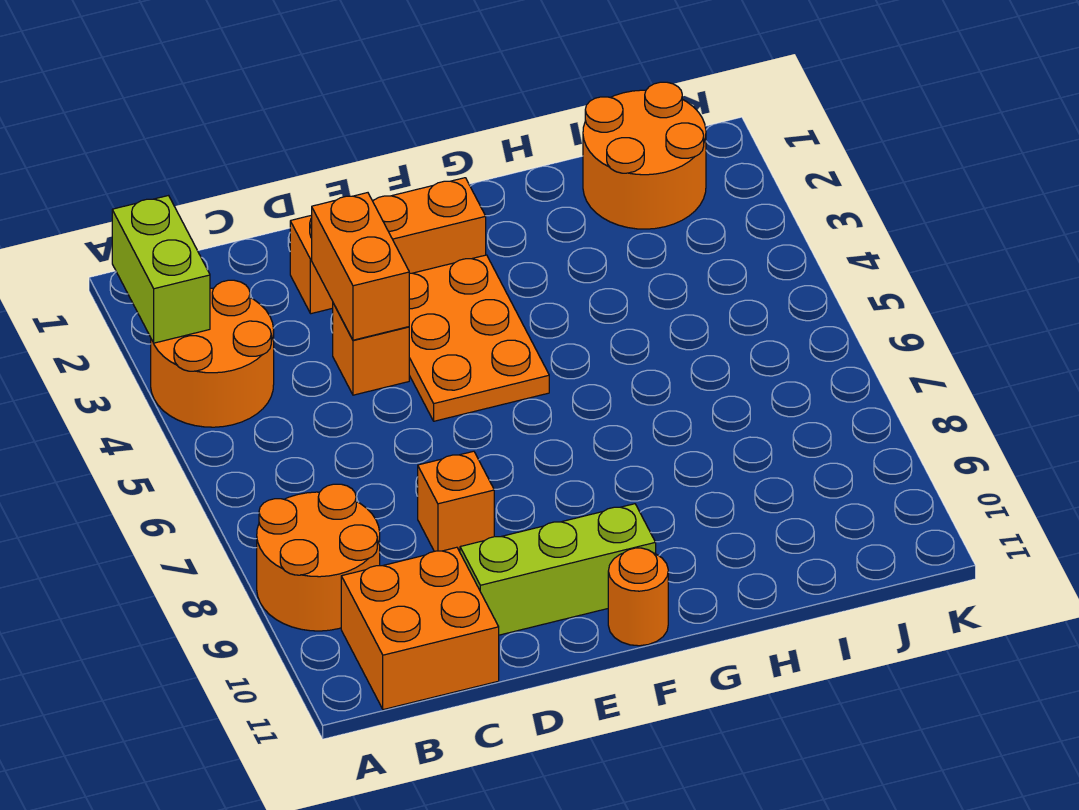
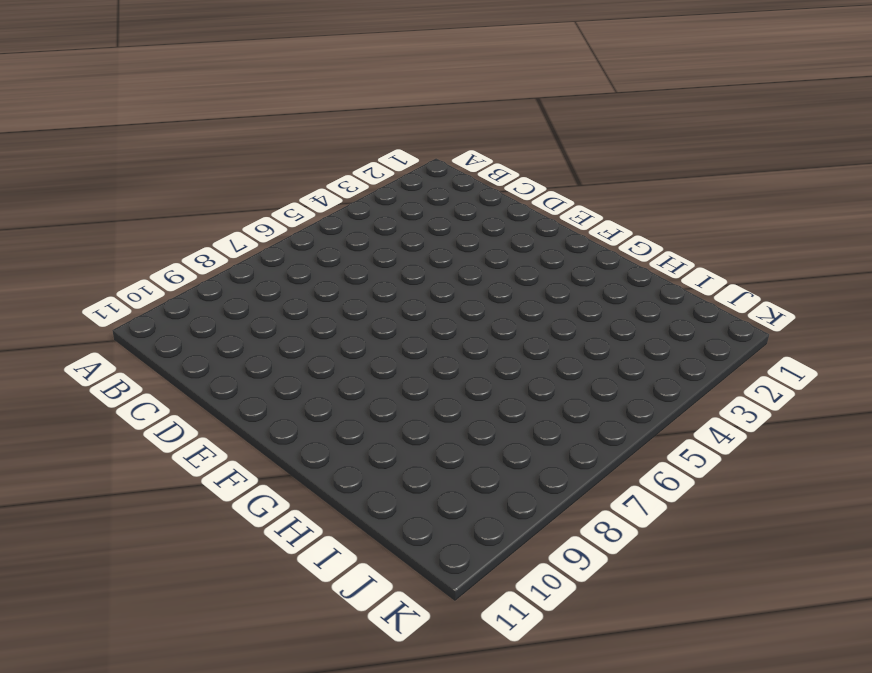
none -> orange 2x2 round brick [151,280,274,427]
none -> orange 2x2 round brick [257,484,380,631]
none -> orange 2x2 brick [341,547,499,710]

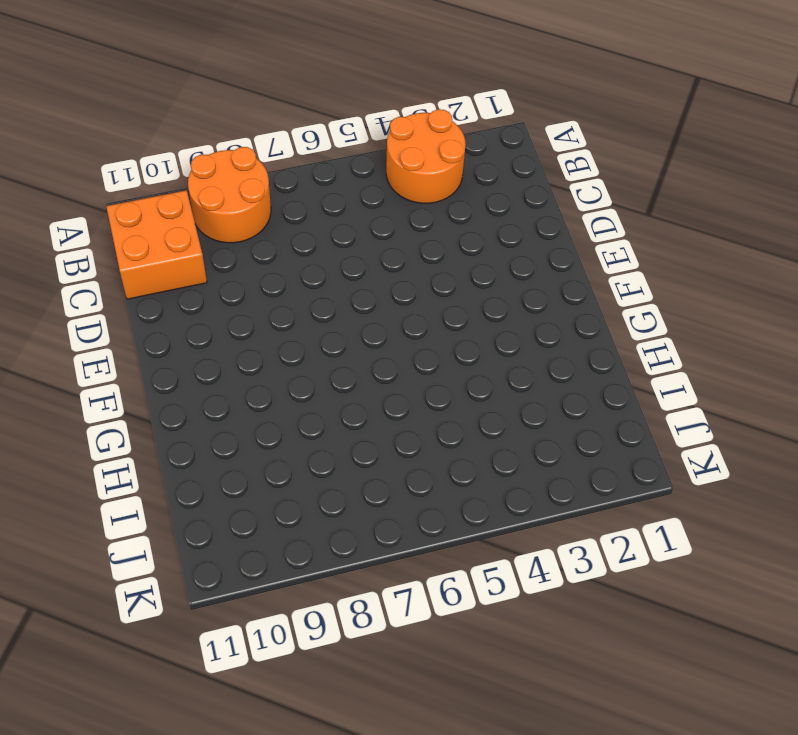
none -> orange 1x3 brick [290,178,486,314]
none -> orange 1x1 brick [333,303,409,395]
none -> orange 1x1 brick [418,451,494,552]

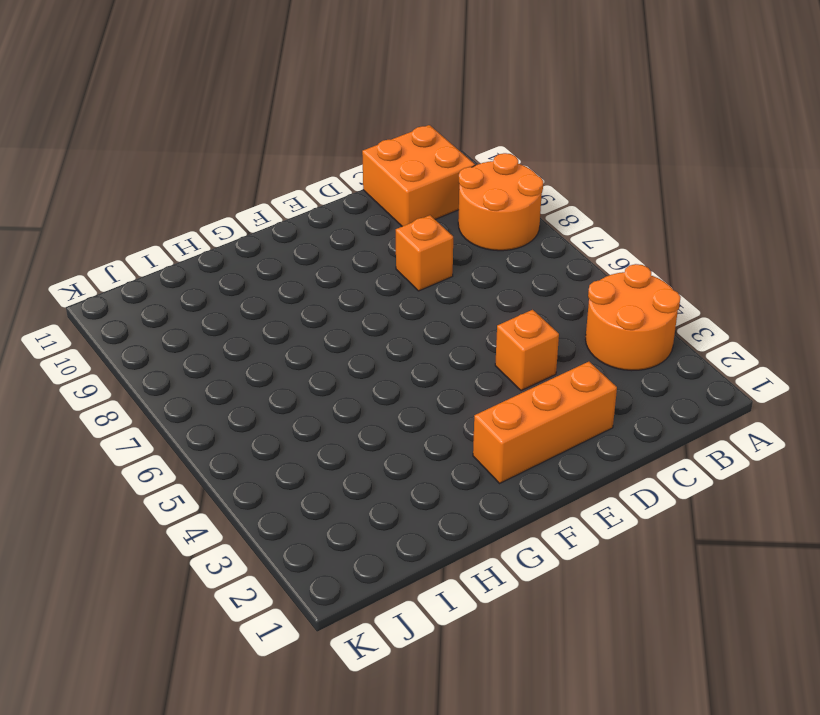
none -> lime 1x3 brick [460,504,656,635]
none -> orange 2x3 plate [409,255,549,421]
none -> orange 1x1 round brick [608,548,668,646]

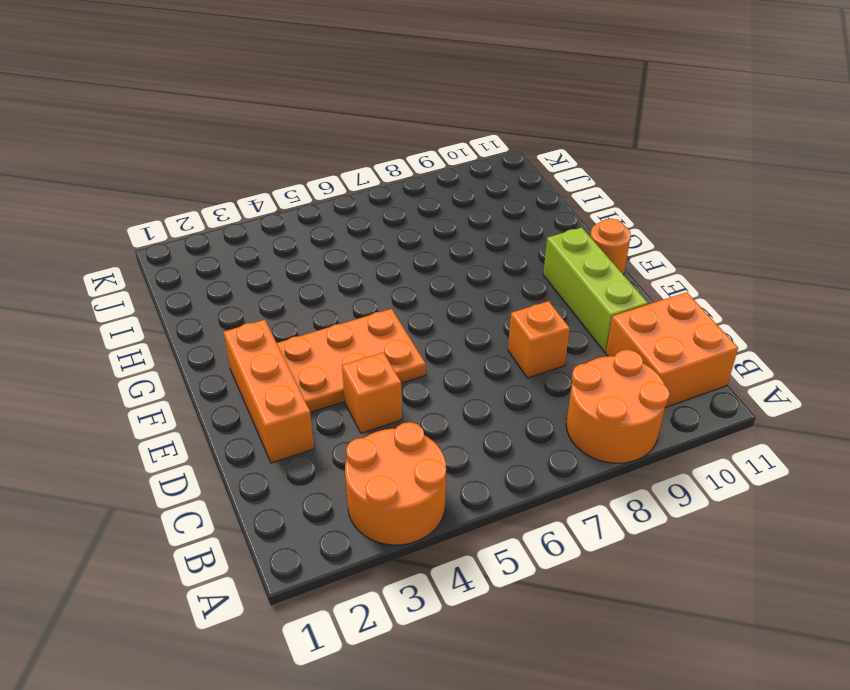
none -> orange 2x2 round brick [583,82,706,229]
none -> lime 1x2 brick [112,196,210,343]
none -> orange 1x2 brick [312,193,409,340]

